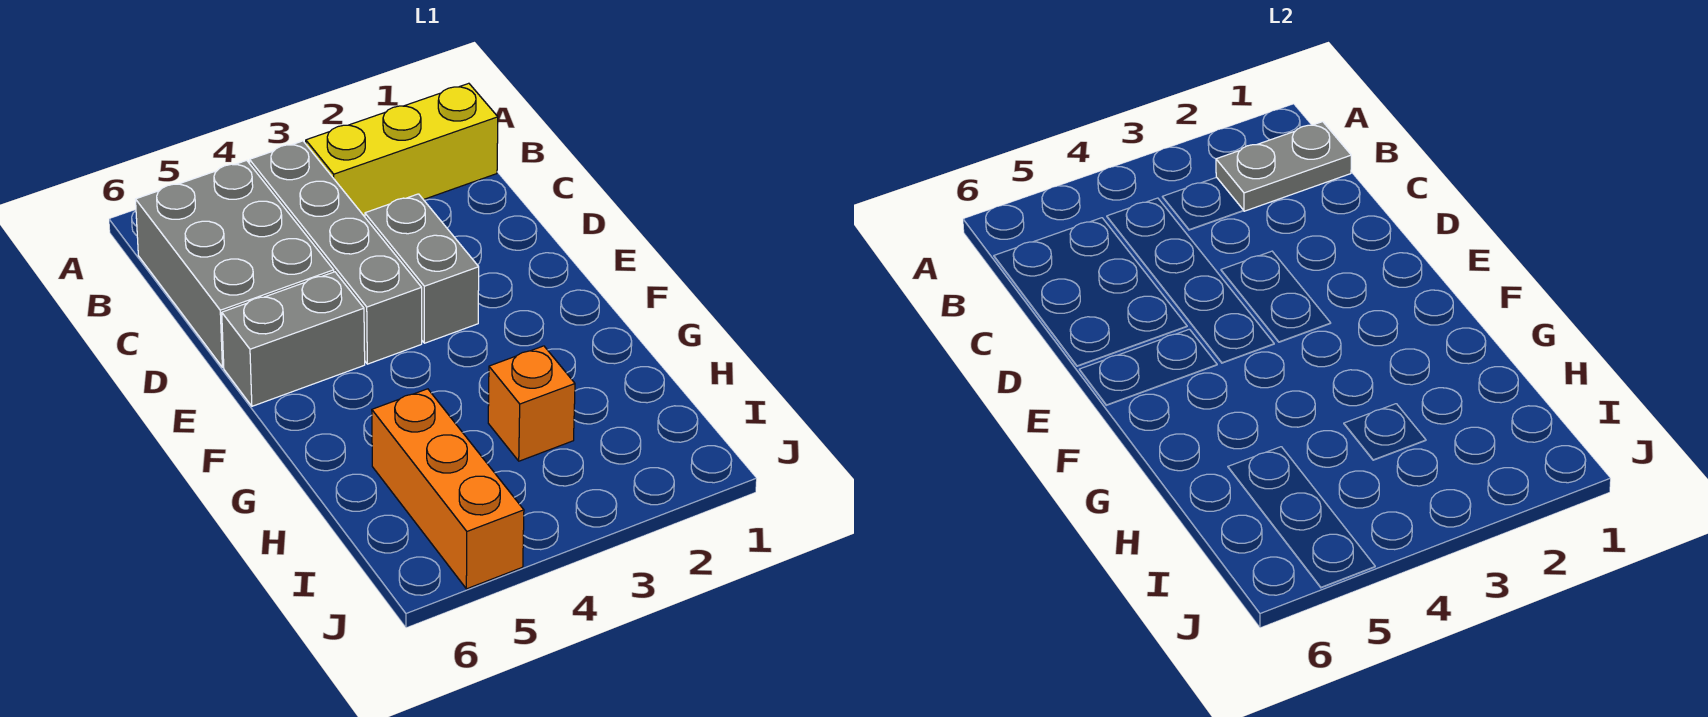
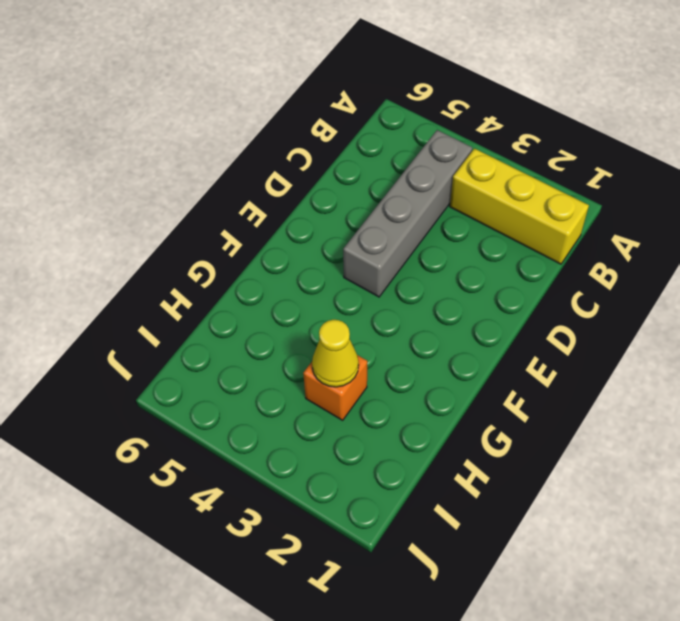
yellow 1x1 cone [312,320,359,387] -> none
none -> grey 2x3 brick [136,160,334,367]
none -> grey 1x2 brick [365,194,479,343]

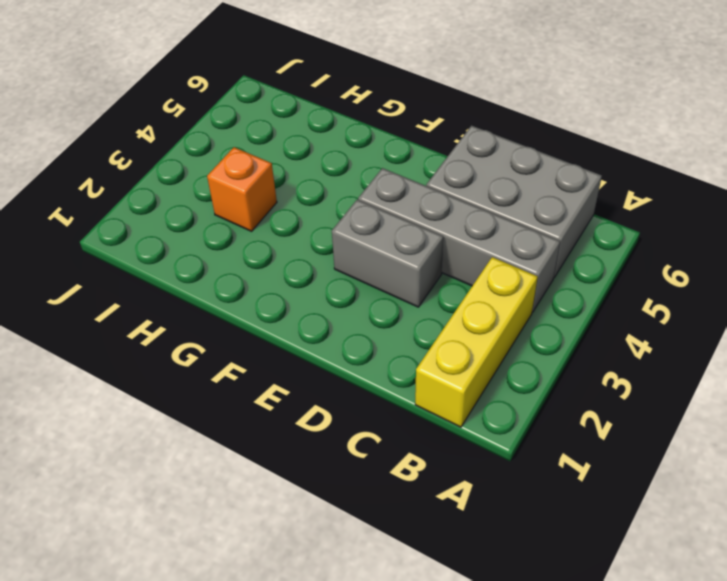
none -> grey 1x2 brick [222,272,365,406]
none -> orange 1x3 brick [372,389,524,589]

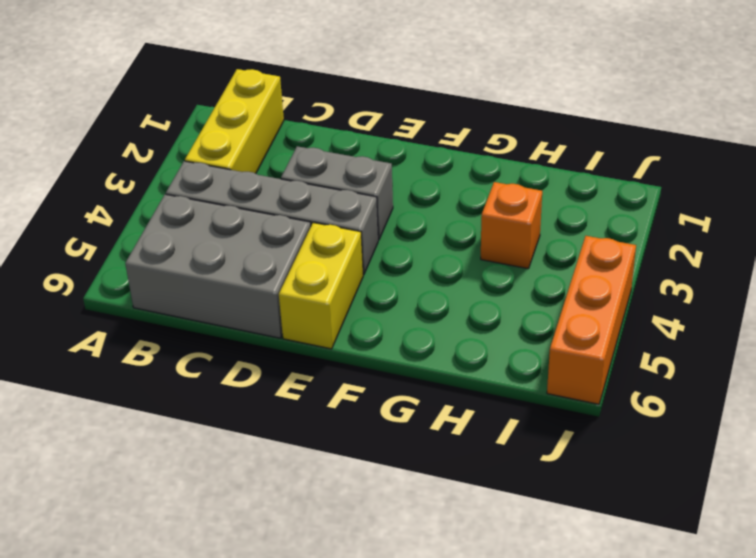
yellow 1x2 brick [279,223,363,349] -> grey 1x2 brick [222,272,365,406]
orange 1x3 brick [547,236,636,404] -> orange 1x3 brick turned to [372,389,524,589]
none -> grey 1x2 plate [1216,122,1351,211]

